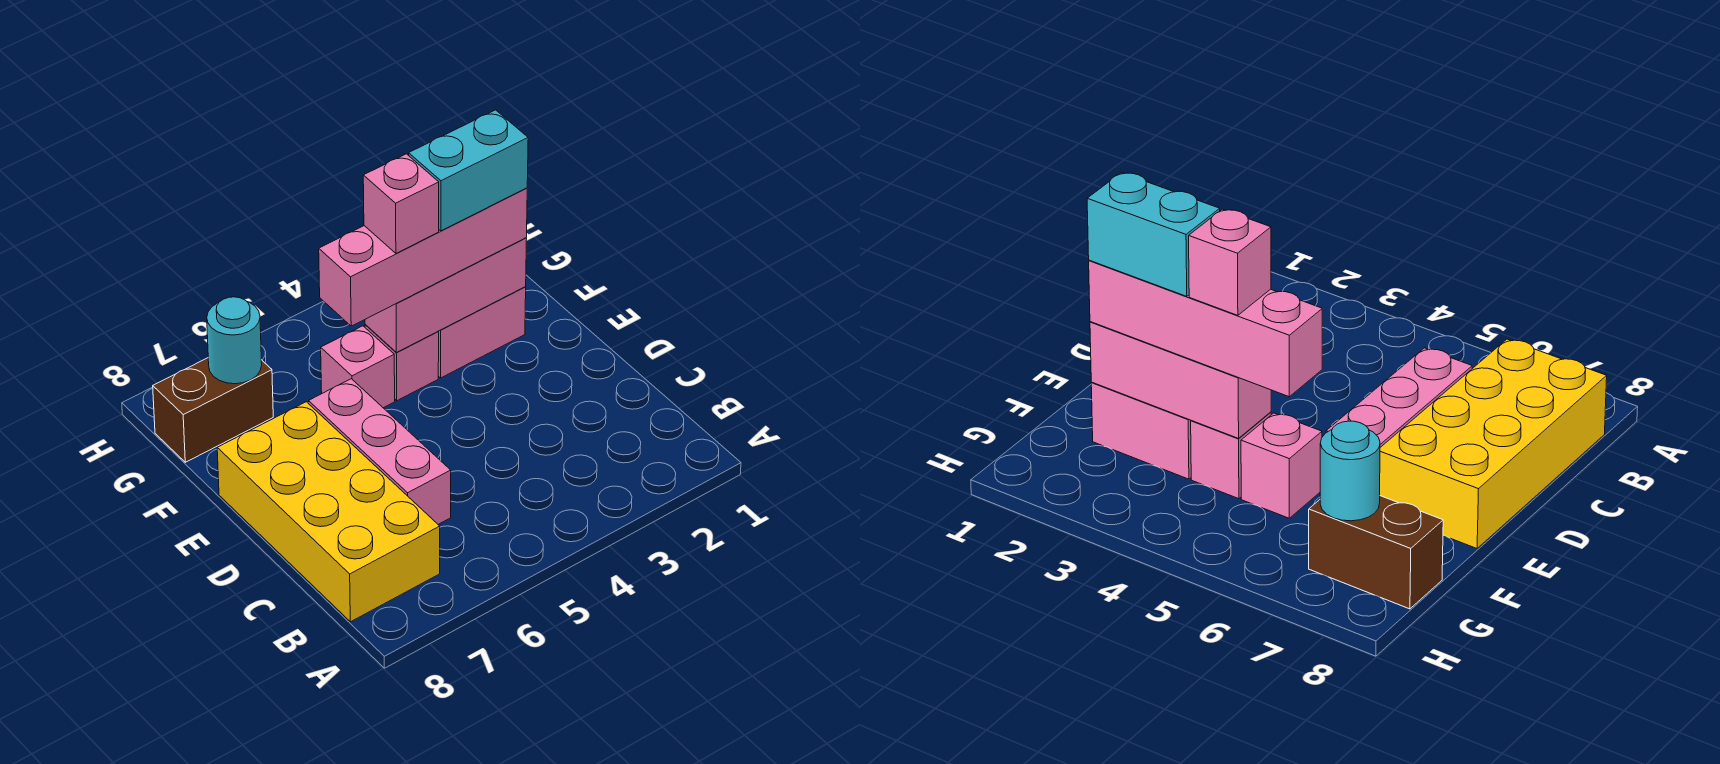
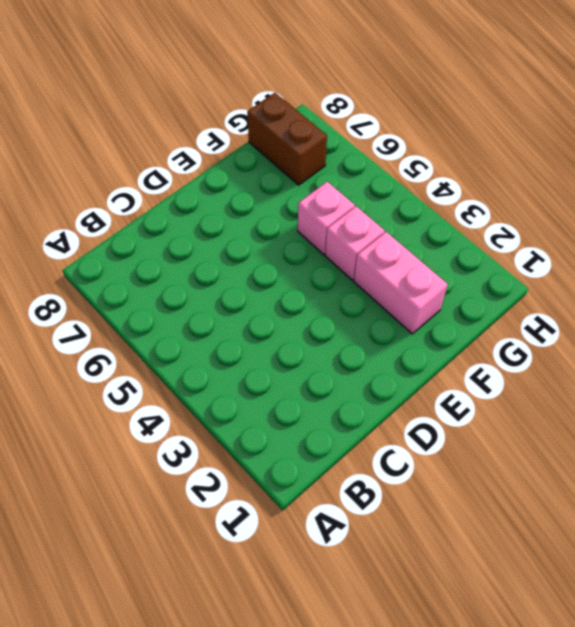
none -> yellow 2x4 brick [217,402,440,622]
none -> pink 1x3 brick [309,379,451,524]

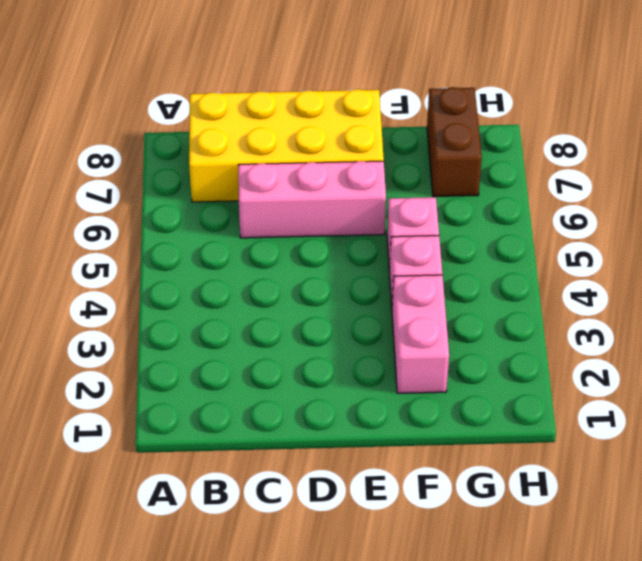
none -> pink 1x3 brick [365,238,527,353]
none -> cyan 1x1 round brick [207,297,262,384]

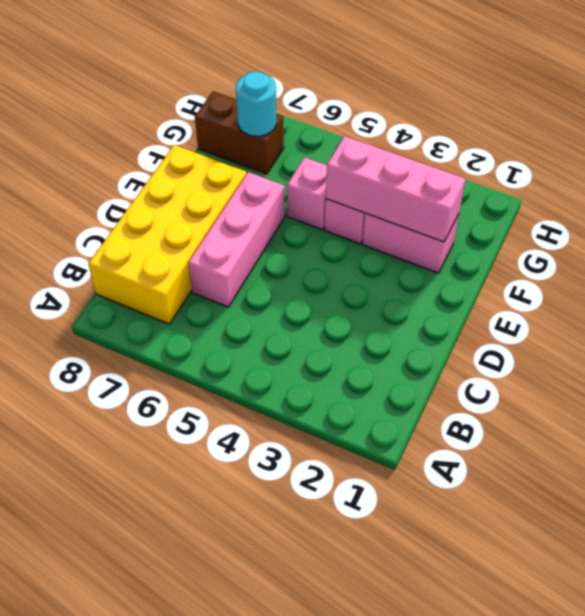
none -> pink 1x4 brick [319,188,527,326]
none -> cyan 1x2 brick [409,110,528,231]

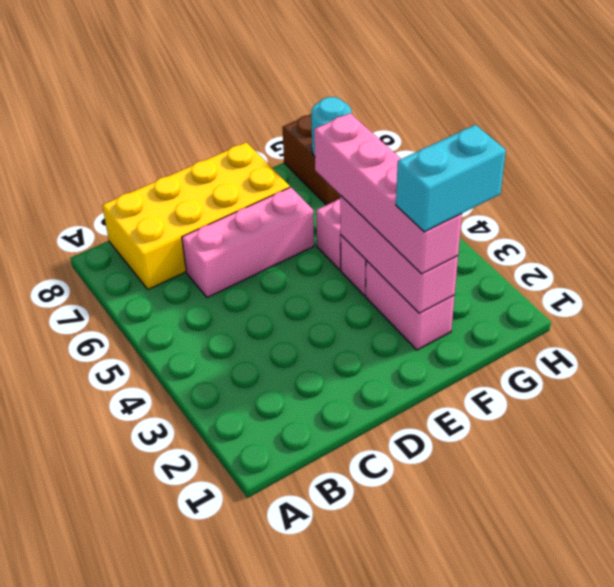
cyan 1x2 brick [396,125,506,232] -> cyan 1x2 brick turned to [409,110,528,231]
none -> pink 1x1 brick [363,154,439,253]

